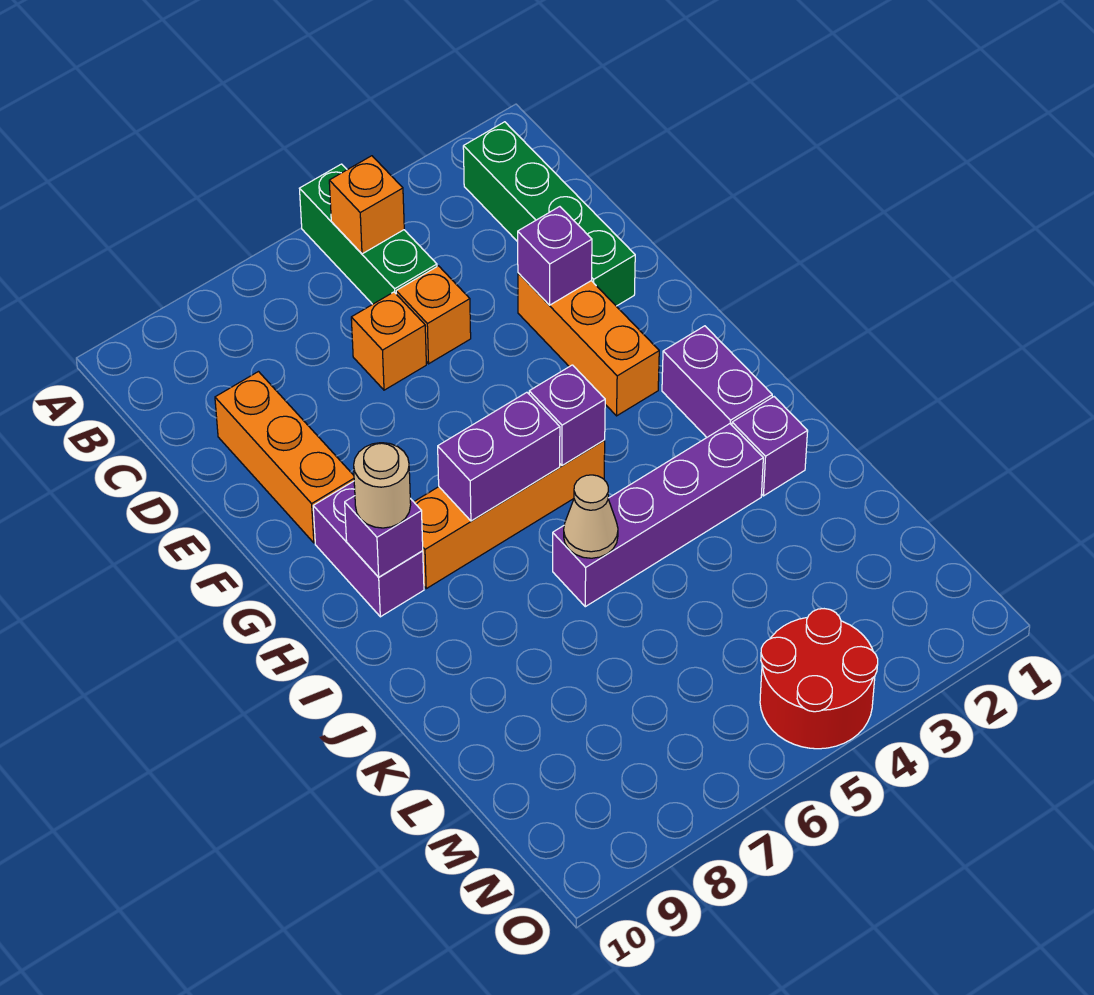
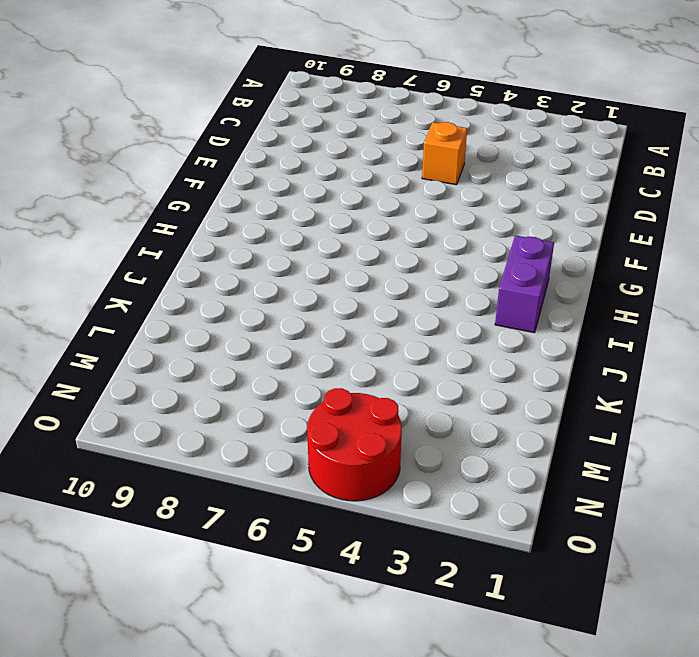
none -> green 1x3 brick [300,164,437,304]
none -> green 1x4 brick [463,122,635,306]
none -> orange 1x1 brick [351,292,426,390]

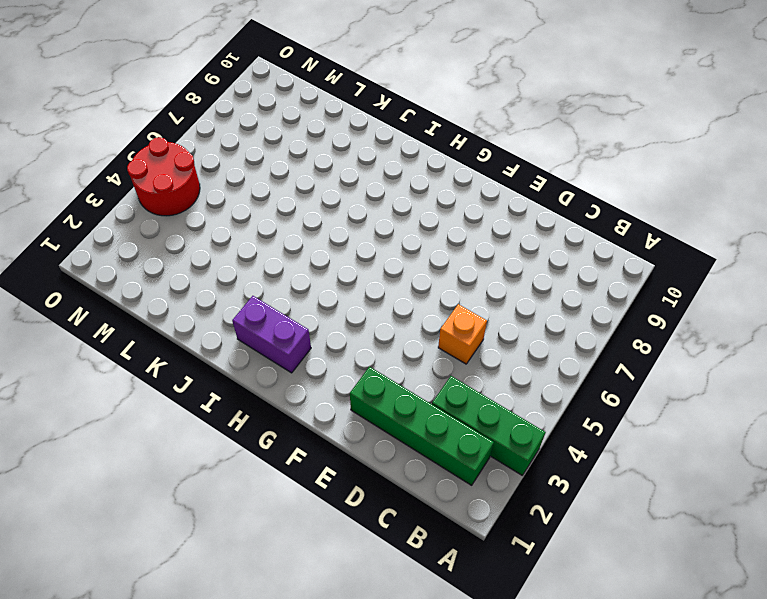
green 1x3 brick [432,376,546,475] -> green 1x3 brick moved to [300,164,437,304]
none -> orange 1x1 brick [351,292,426,390]
none -> orange 1x3 brick [215,372,354,543]
none -> orange 1x3 brick [518,273,659,416]

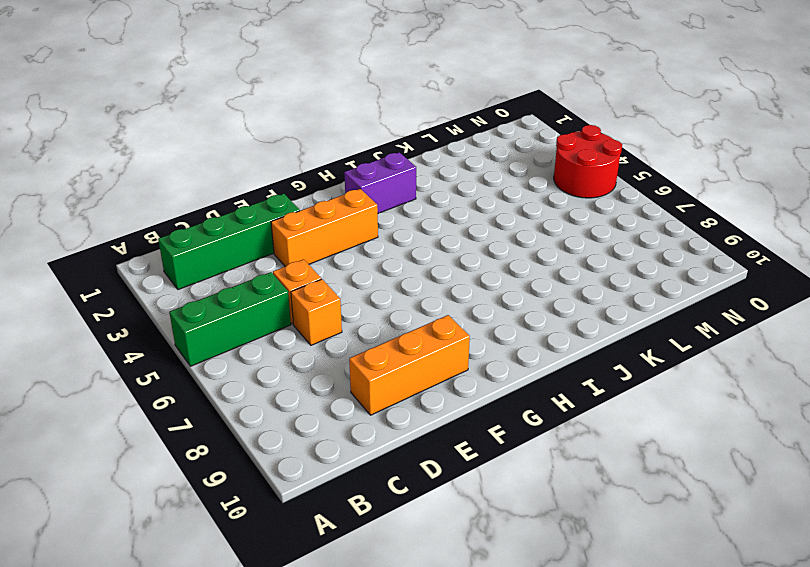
none -> purple 1x2 brick [313,481,424,617]
none -> orange 1x4 brick [414,440,605,589]
none -> purple 1x1 brick [732,397,808,496]

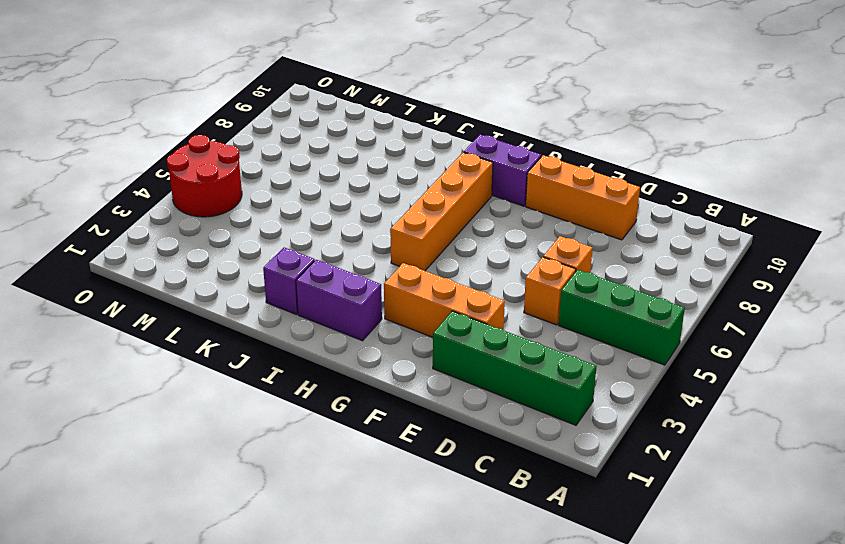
none -> purple 1x4 brick [553,424,763,607]
none -> orange 1x1 brick [329,156,404,254]
none -> purple 1x1 brick [518,207,592,305]

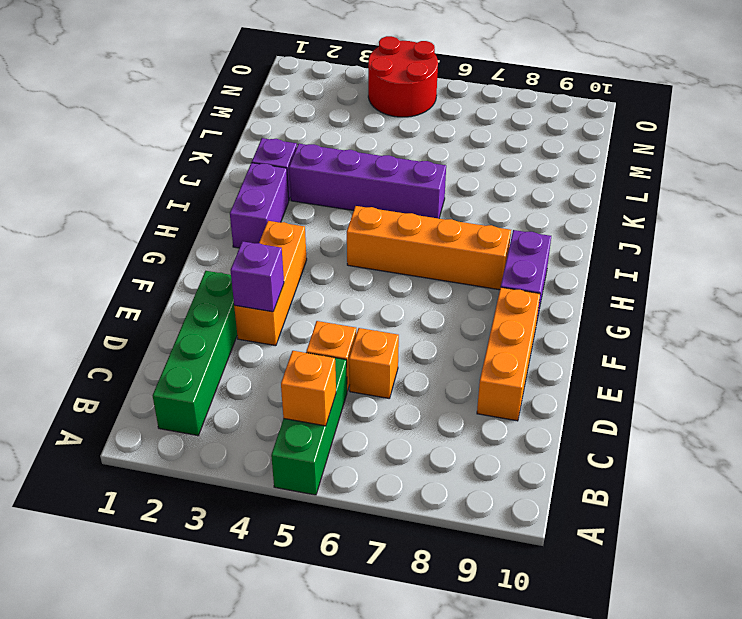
none -> purple 1x1 brick [529,365,605,465]
none -> purple 1x2 brick [438,392,560,521]
none -> purple 1x1 brick [345,496,423,577]

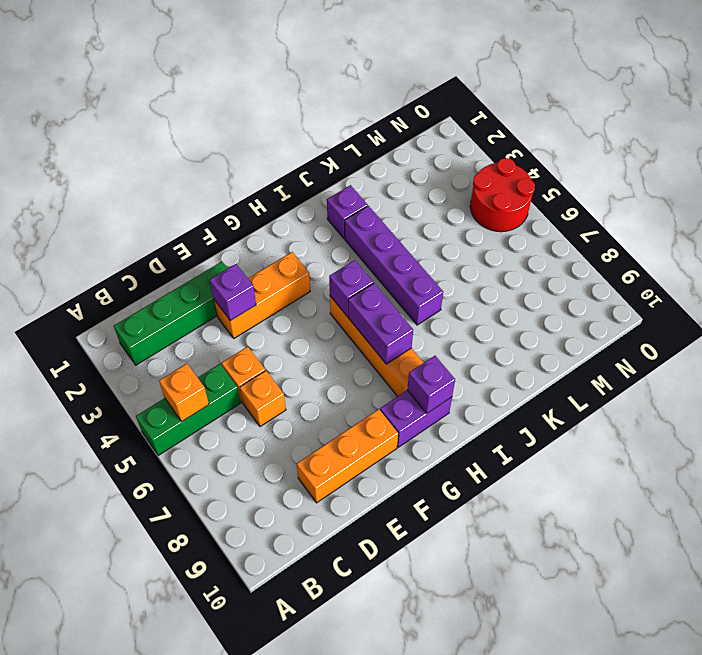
none -> purple 1x2 brick [662,326,772,437]
none -> tan 1x1 cone [564,475,618,558]
none -> tan 1x1 round brick [354,443,411,528]

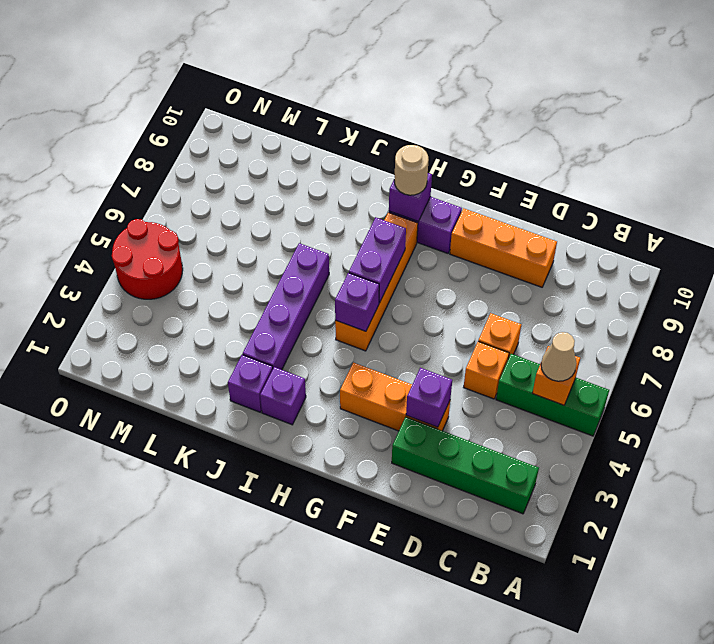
tan 1x1 cone [541,332,577,381] -> tan 1x1 cone moved to [564,475,618,558]
purple 1x1 brick [260,367,306,425] -> purple 1x2 brick [662,326,772,437]

